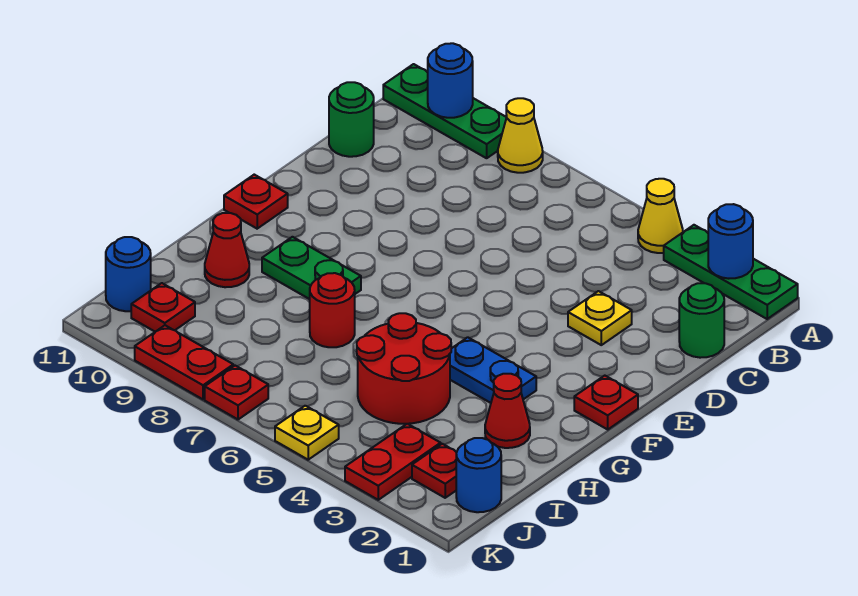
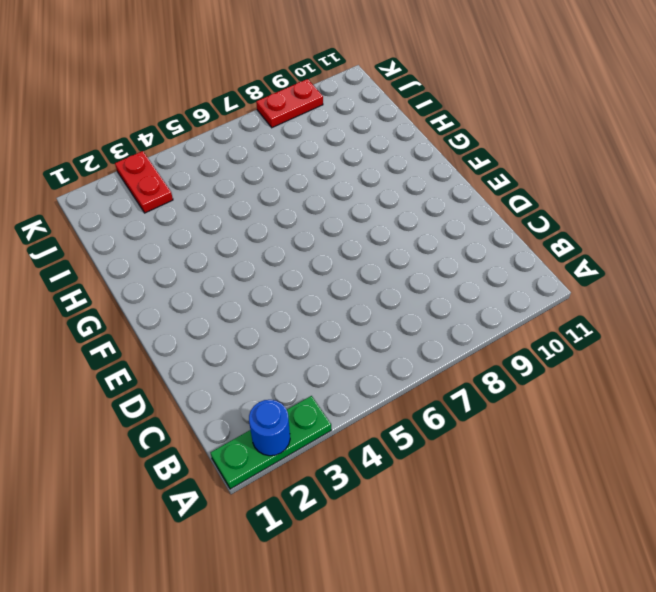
none -> yellow 1x1 cone [638,179,683,253]
none -> yellow 1x1 cone [498,98,543,173]
none -> green 1x3 plate [383,64,507,158]

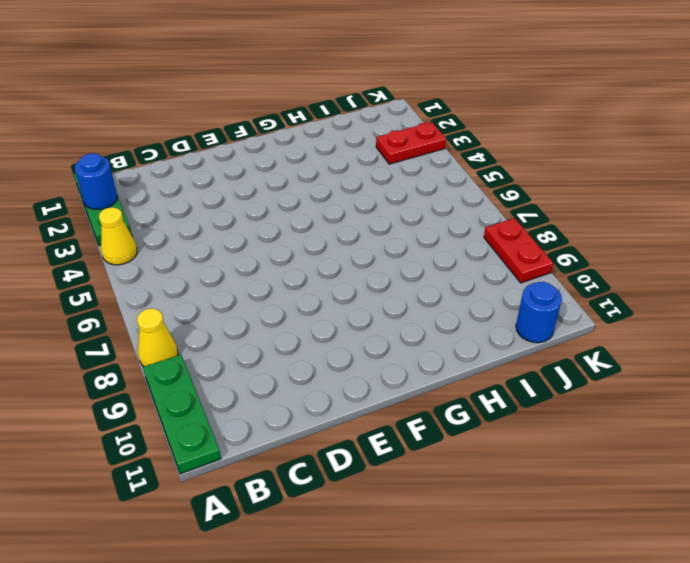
none -> green 1x1 round brick [679,283,724,358]
none -> green 1x1 round brick [329,82,374,157]
none -> yellow 1x1 plate [568,291,632,345]

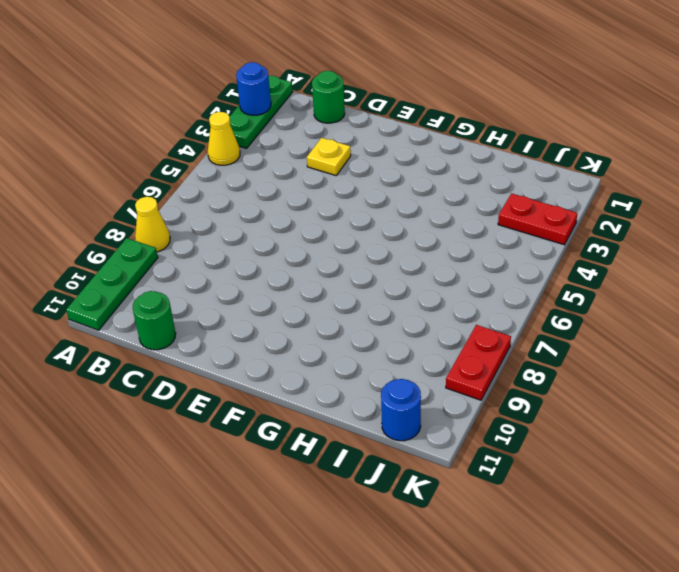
none -> red 1x1 plate [574,376,638,429]
none -> red 1x1 plate [224,175,288,229]
none -> blue 1x2 plate [450,337,536,403]

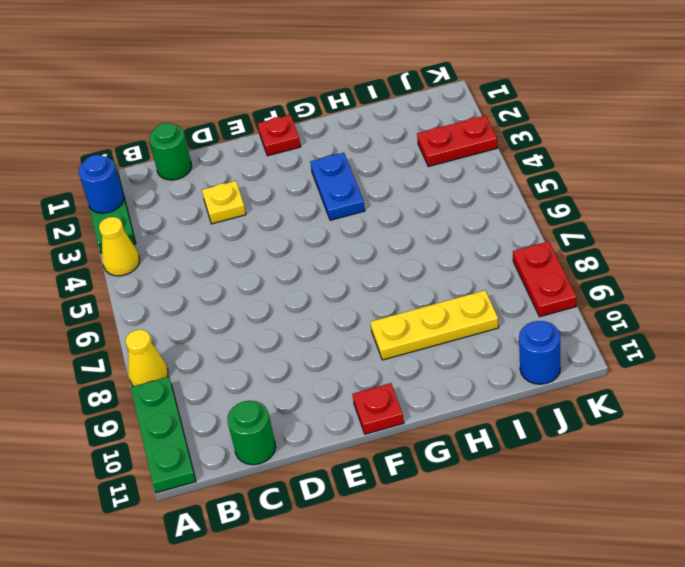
yellow 1x3 plate [370,290,499,360] -> green 1x2 plate [262,237,361,299]
none -> red 1x1 cone [485,374,530,448]
none -> red 2x2 round brick [357,313,451,424]
none -> red 1x1 round brick [310,273,355,347]

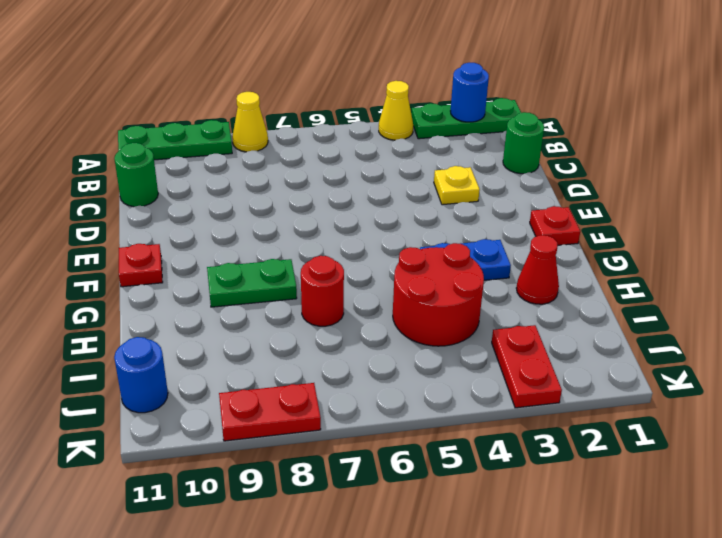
none -> red 1x1 cone [205,213,249,287]
none -> blue 1x1 round brick [456,438,501,512]
none -> red 1x1 plate [412,444,457,498]

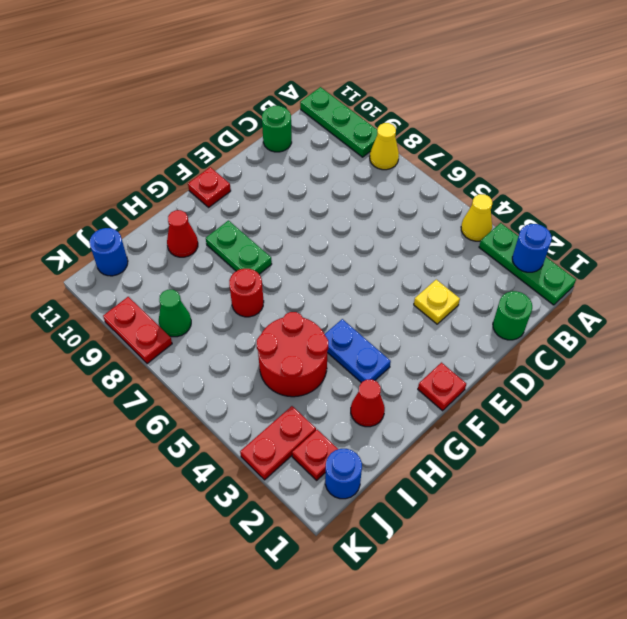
green 1x1 cone [159,290,191,337] -> none
none -> red 1x1 plate [131,283,195,332]
none -> yellow 1x1 plate [275,406,339,460]
none -> red 1x1 plate [205,366,268,419]

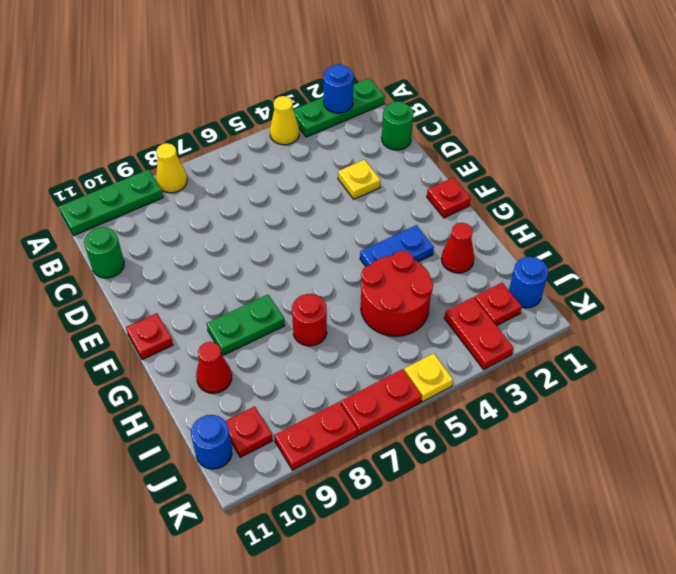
red 1x2 plate [341,369,422,435] -> red 1x1 plate [205,366,268,419]
none -> blue 1x1 round brick [428,43,473,118]

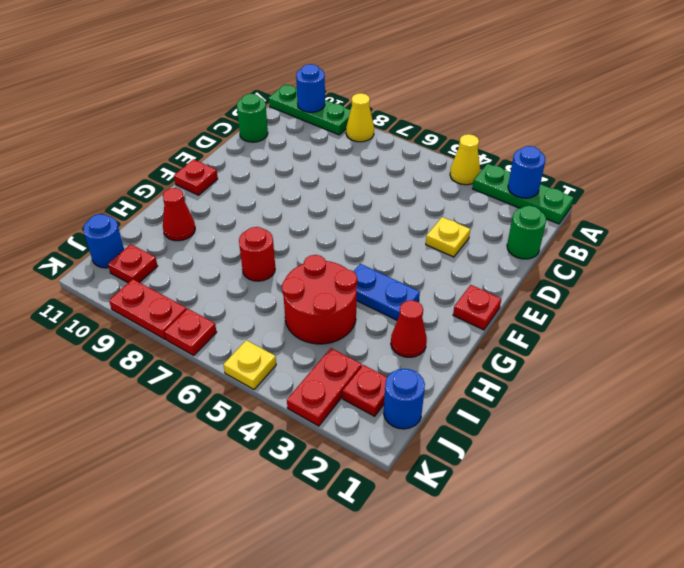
none -> green 1x2 plate [262,237,361,299]

